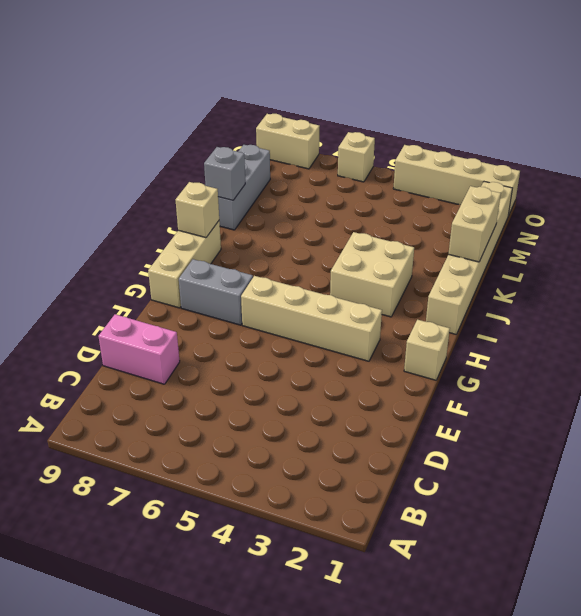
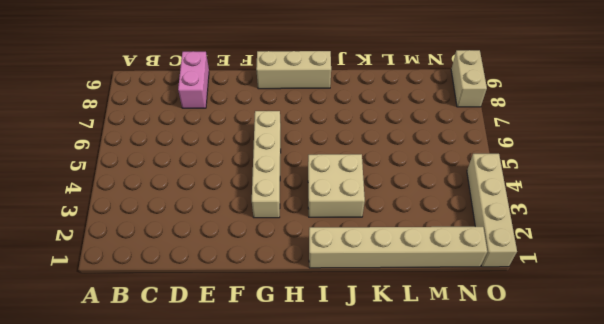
none -> tan 1x1 brick [404,320,450,380]
none -> grey 1x2 brick [179,259,253,325]
none -> grey 1x3 brick [218,145,270,230]

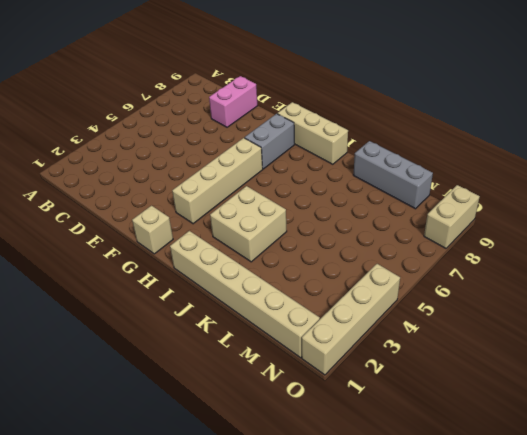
none -> tan 1x1 brick [338,132,375,182]
none -> tan 1x1 brick [176,182,219,238]
none -> tan 1x2 brick [448,186,501,262]

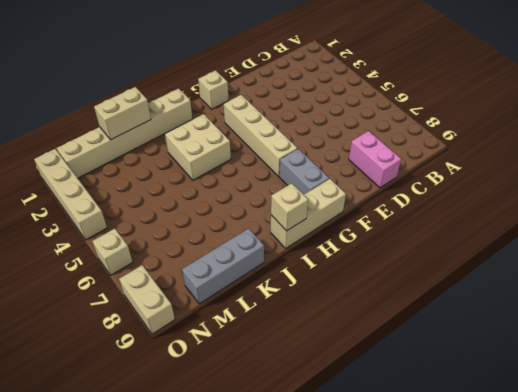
none -> grey 1x1 brick [204,147,245,200]

